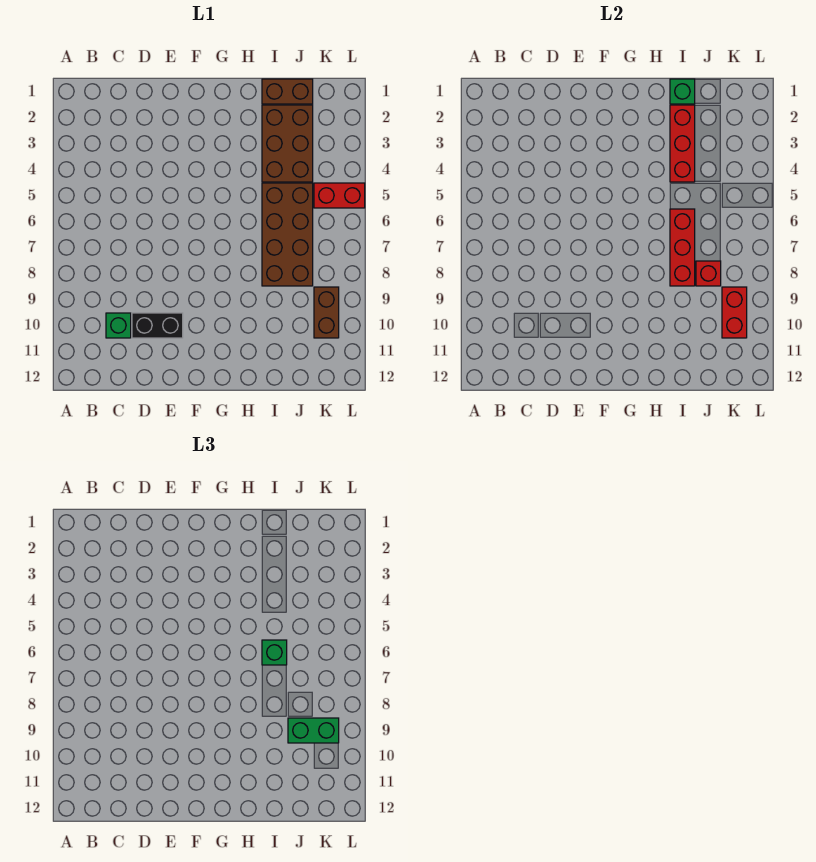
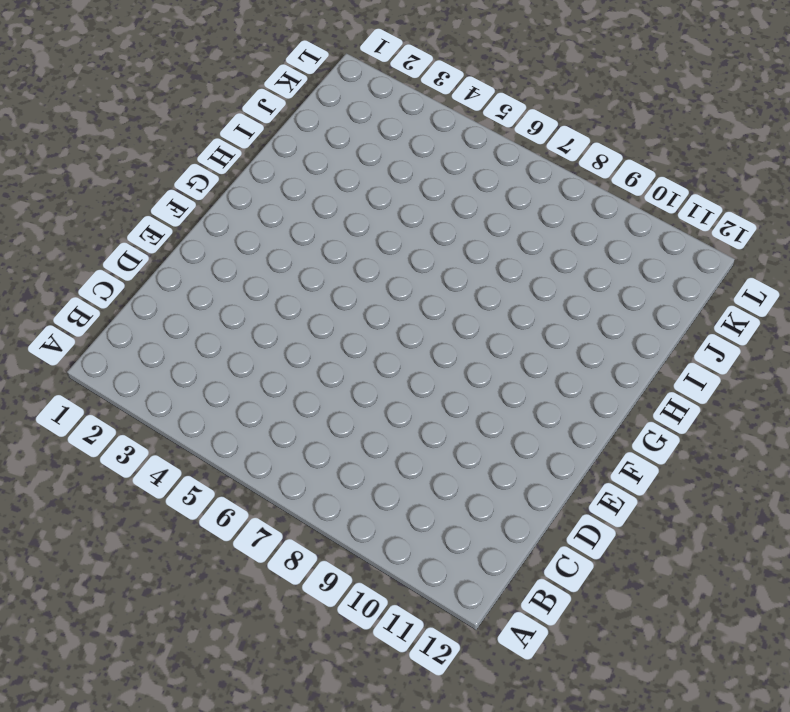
none -> green 1x1 brick [106,313,131,338]
none -> black 1x2 brick [132,313,183,338]
none -> brown 1x2 brick [262,79,313,104]

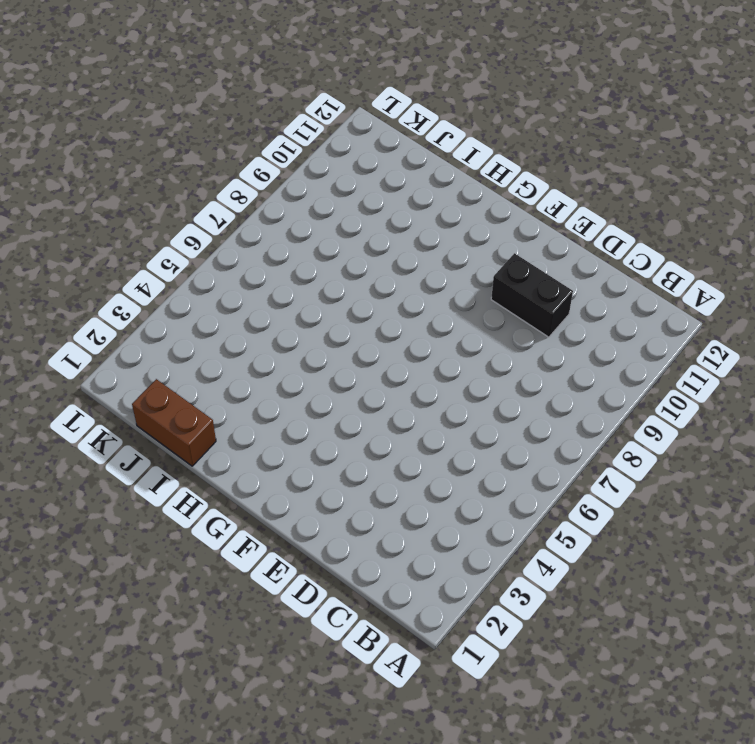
none -> green 1x1 brick [106,313,131,338]
none -> brown 2x3 brick [262,105,313,182]
none -> brown 2x4 brick [262,183,313,286]

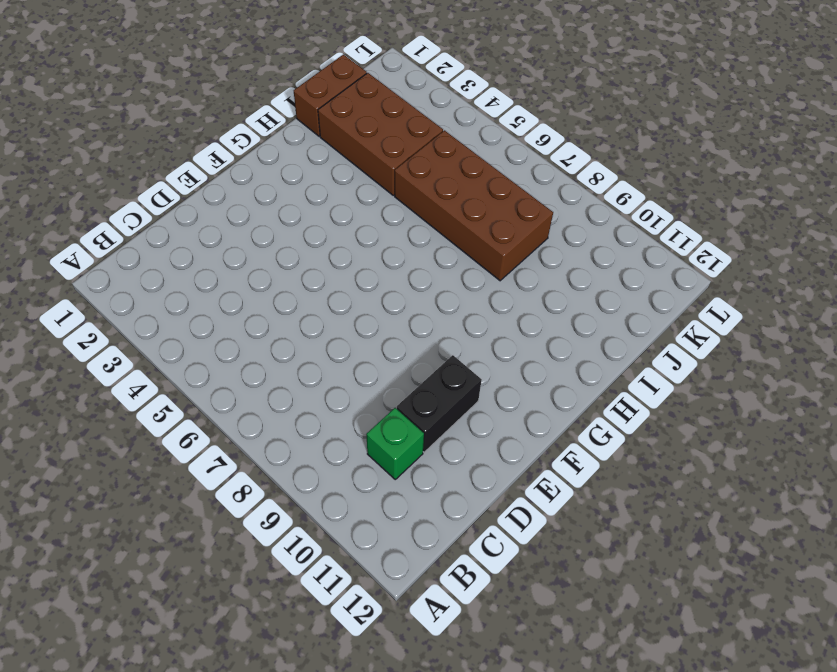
none -> red 1x2 brick [314,183,365,208]
none -> brown 1x2 brick [314,287,339,338]
none -> green 1x1 brick [670,79,695,104]

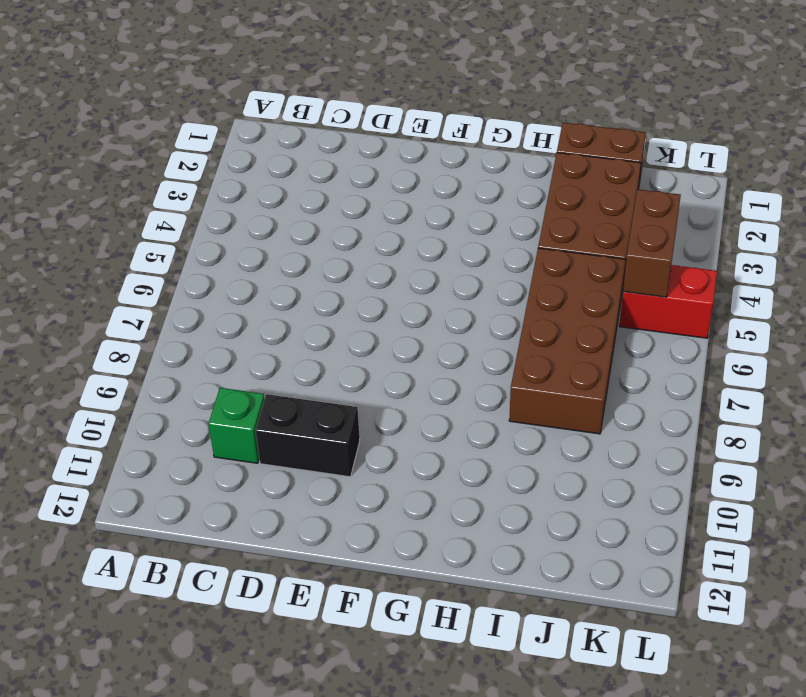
brown 1x2 brick [623,189,681,297] -> brown 1x2 brick moved to [314,287,339,338]
none -> green 1x1 brick [670,79,695,104]
none -> red 1x3 brick [670,105,695,182]
none -> red 1x3 brick [670,209,695,286]

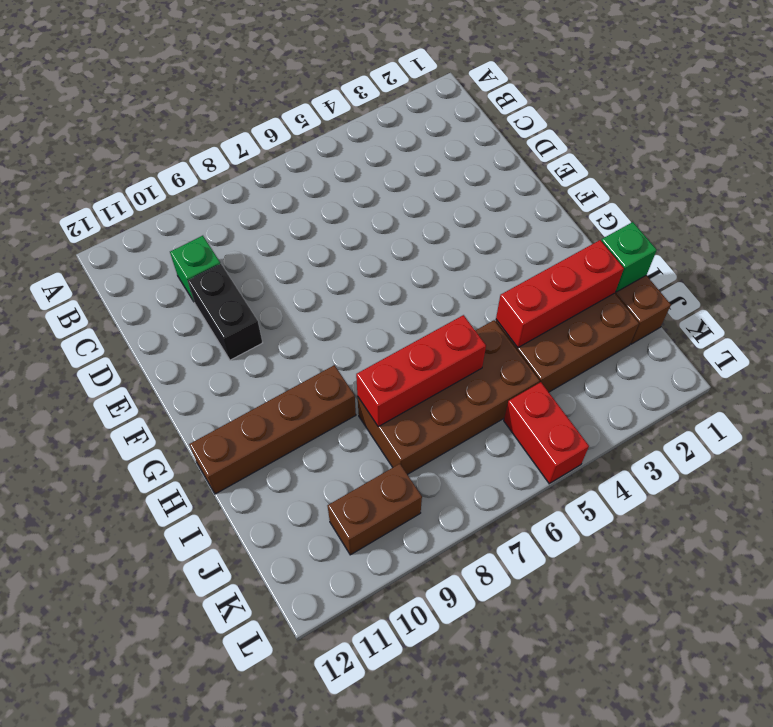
brown 1x4 brick [189,365,356,494] -> none
none -> red 1x1 brick [696,261,721,286]
none -> red 1x2 brick [722,287,747,338]
none -> green 1x1 brick [262,640,287,665]

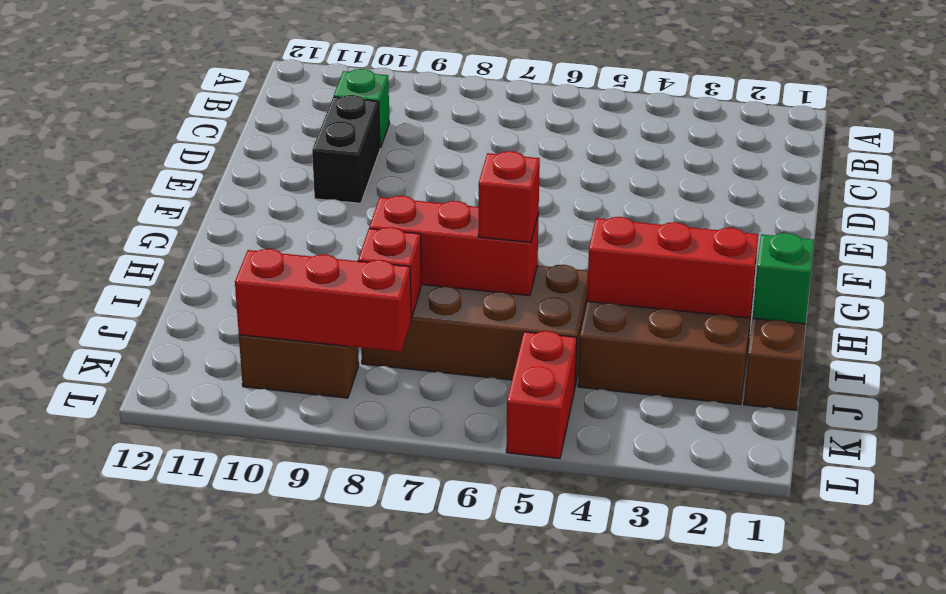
red 1x1 brick [478,151,540,242] -> green 1x1 brick [262,640,287,665]
red 1x3 brick [235,249,412,352] -> red 1x2 brick [722,287,747,338]
none -> green 1x2 brick [288,718,339,743]

